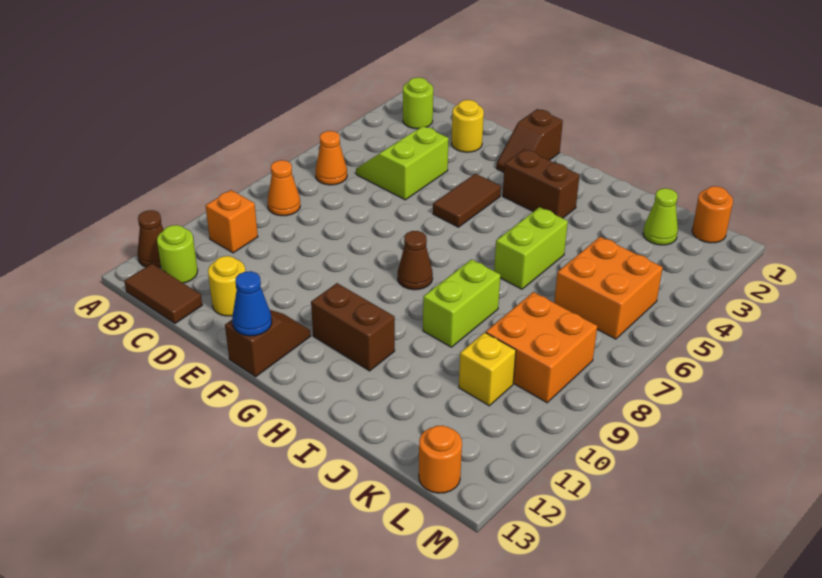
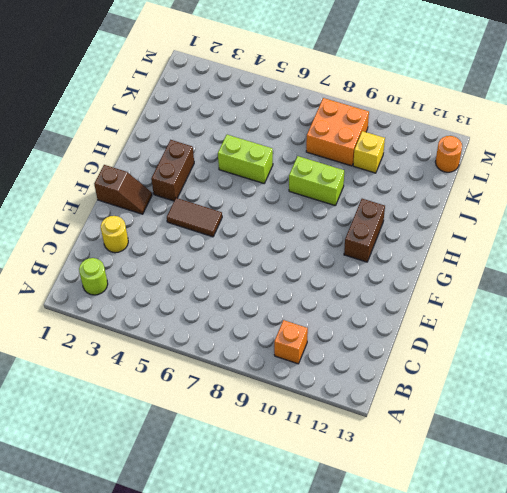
none -> brown 1x1 cone [138,210,164,268]
none -> orange 1x1 cone [315,131,347,185]
none -> orange 1x1 cone [268,160,300,216]

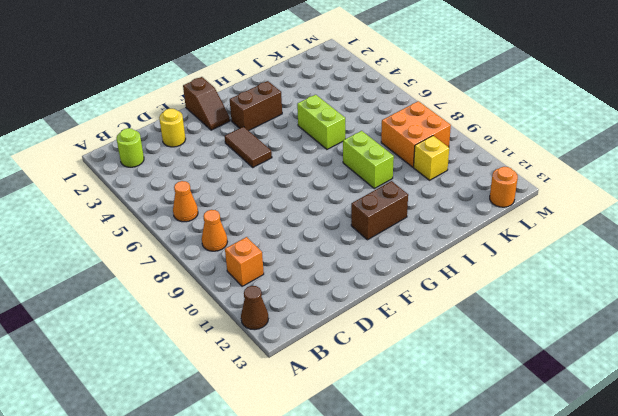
none -> lime 1x1 round brick [157,225,198,283]
none -> brown 1x2 tile [124,264,202,323]
none -> lime 2x2 slope [356,126,449,200]

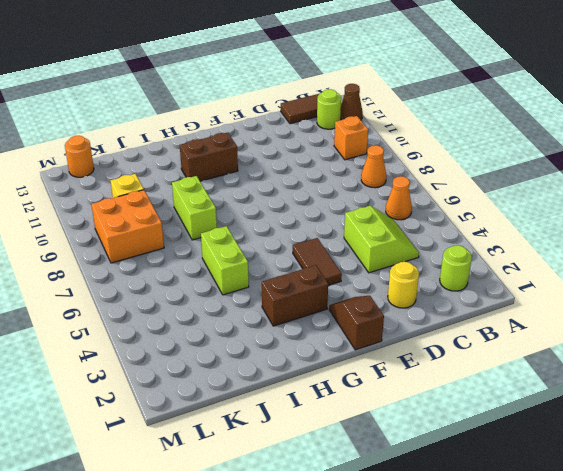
none -> yellow 1x1 round brick [208,256,245,316]
none -> brown 1x2 slope [225,310,310,377]
none -> brown 1x1 cone [398,231,433,290]

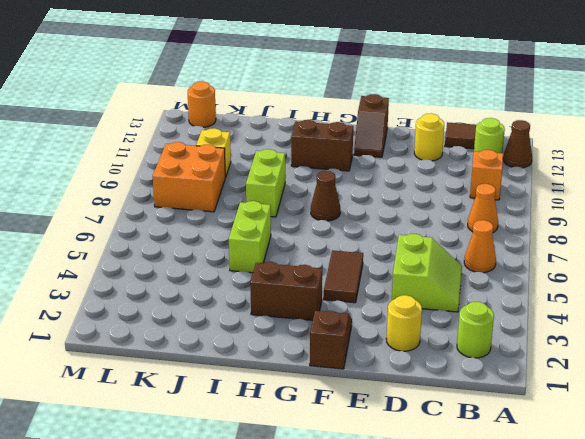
none -> lime 1x1 cone [643,188,678,245]
none -> orange 2x2 brick [554,237,663,339]
none -> orange 1x1 round brick [692,186,733,243]

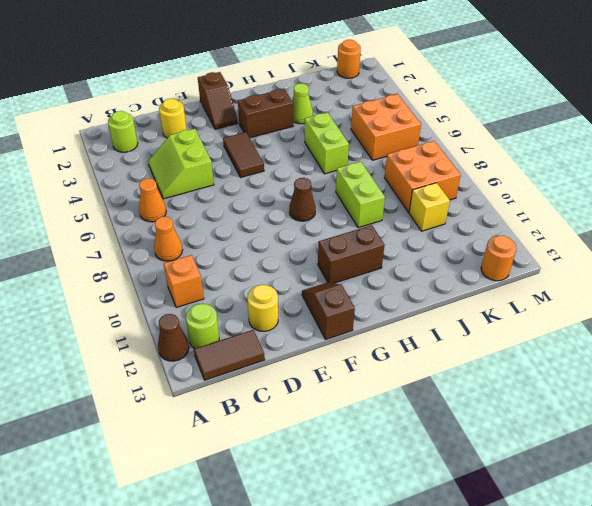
lime 1x1 cone [292,83,313,124] -> lime 1x1 cone moved to [643,188,678,245]
none -> blue 1x1 cone [232,271,272,336]

